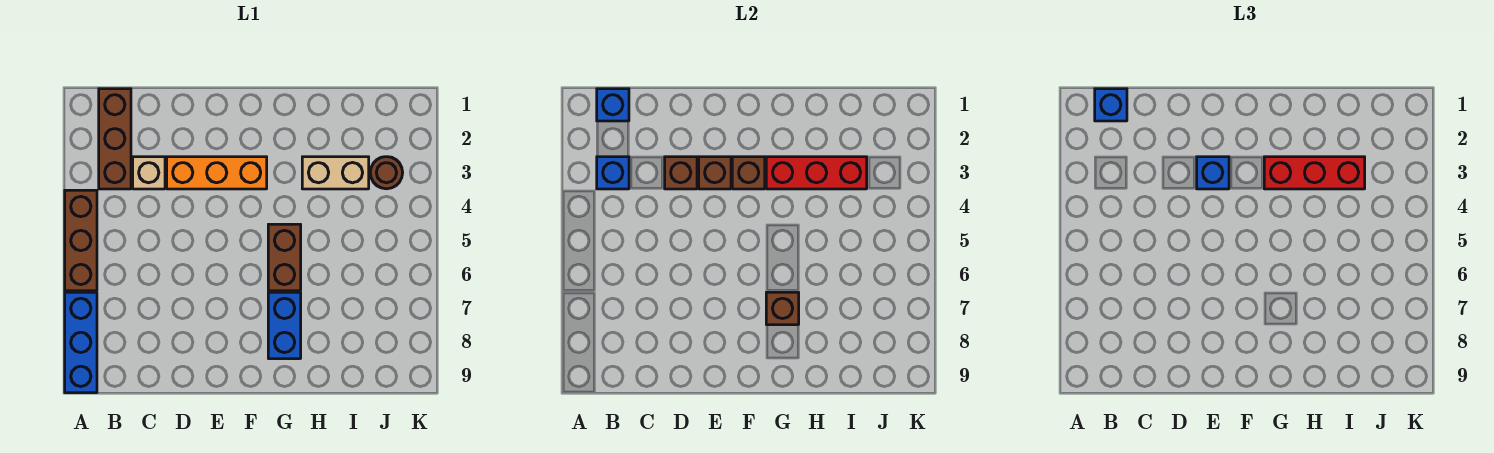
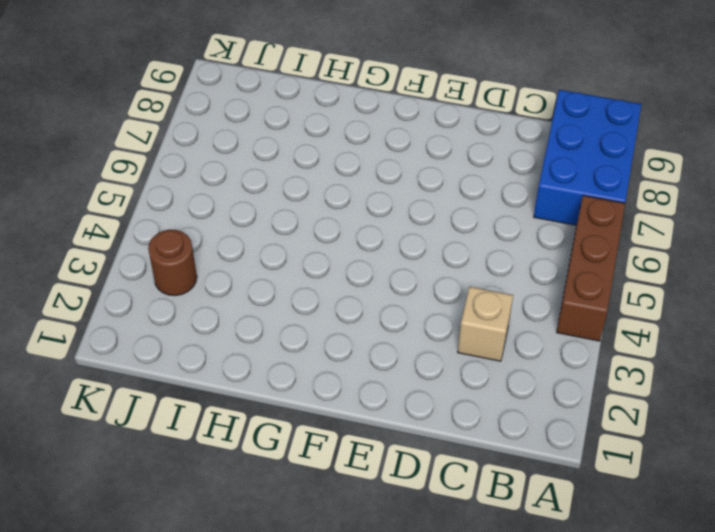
blue 2x3 brick [534,90,642,225] -> blue 1x3 brick [65,292,97,393]
none -> brown 1x3 brick [99,89,131,189]
none -> orange 1x3 brick [167,157,267,189]
none -> brown 1x2 brick [268,224,301,291]

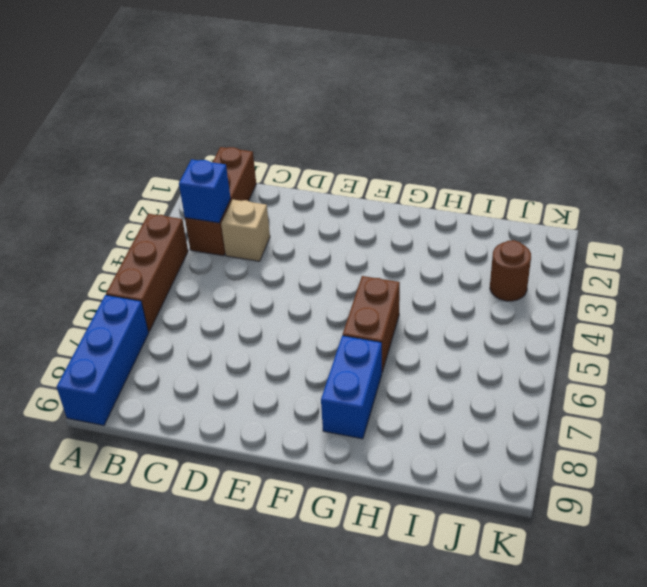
none -> orange 1x3 brick [167,157,267,189]
none -> tan 1x2 brick [302,157,369,189]
none -> blue 1x1 brick [597,89,629,121]

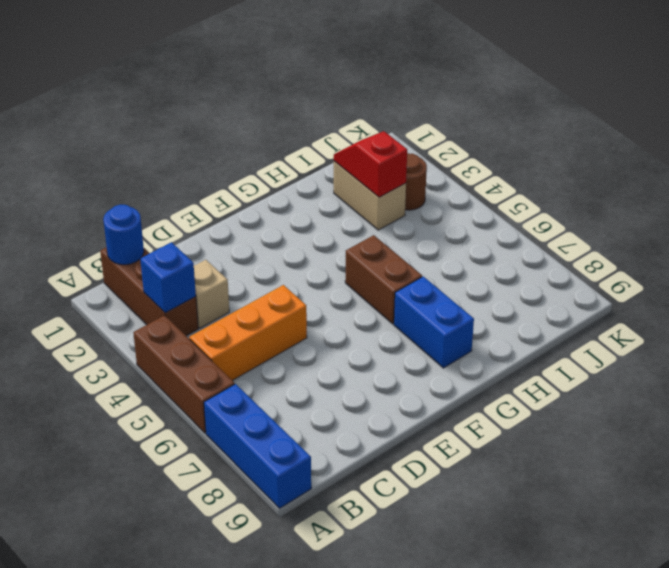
blue 1x1 round brick [103,204,144,265] -> blue 1x1 brick [597,89,629,121]
orange 1x3 brick [189,285,307,380] -> orange 1x3 brick moved to [167,157,267,189]
tan 1x2 brick [334,161,406,230] -> tan 1x2 brick turned to [302,157,369,189]
red 1x2 slope [334,131,407,197] -> red 1x3 brick [766,157,867,189]
none -> brown 1x1 brick [665,157,697,189]
none -> brown 1x1 brick [699,157,731,189]
none -> brown 1x1 brick [732,157,765,189]

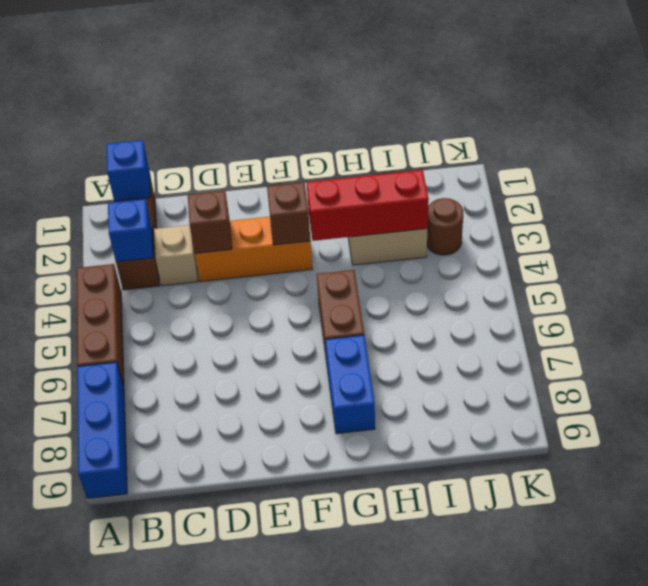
none -> brown 1x1 brick [699,157,731,189]
none -> brown 1x1 brick [766,292,799,325]
none -> blue 1x1 brick [1095,89,1127,121]

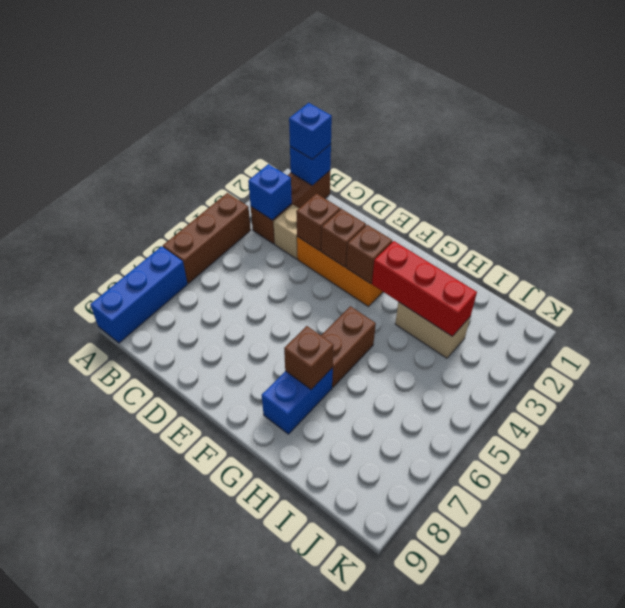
none -> brown 1x1 round brick [370,157,403,189]
none -> blue 1x1 brick [1197,157,1229,189]
none -> red 1x3 brick [1264,157,1365,189]

